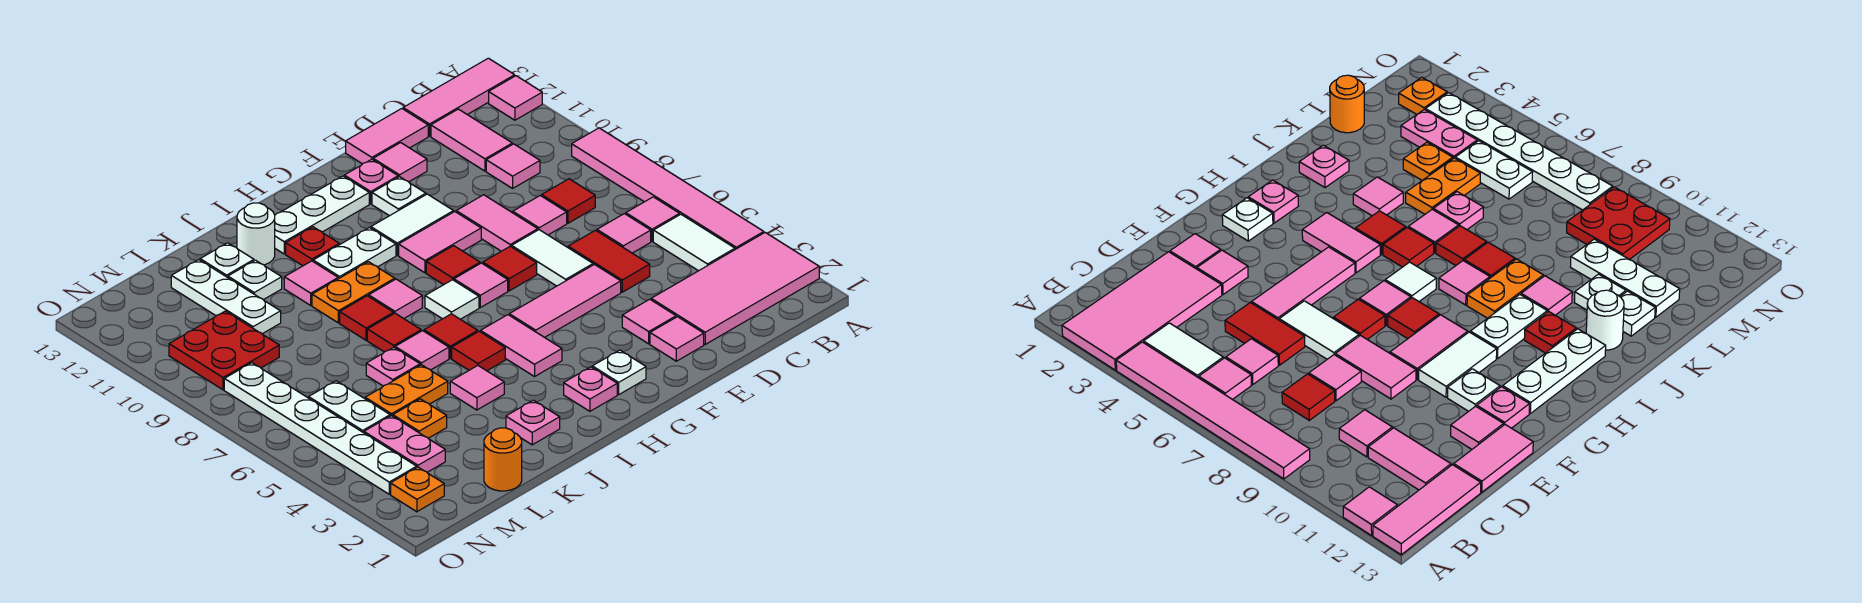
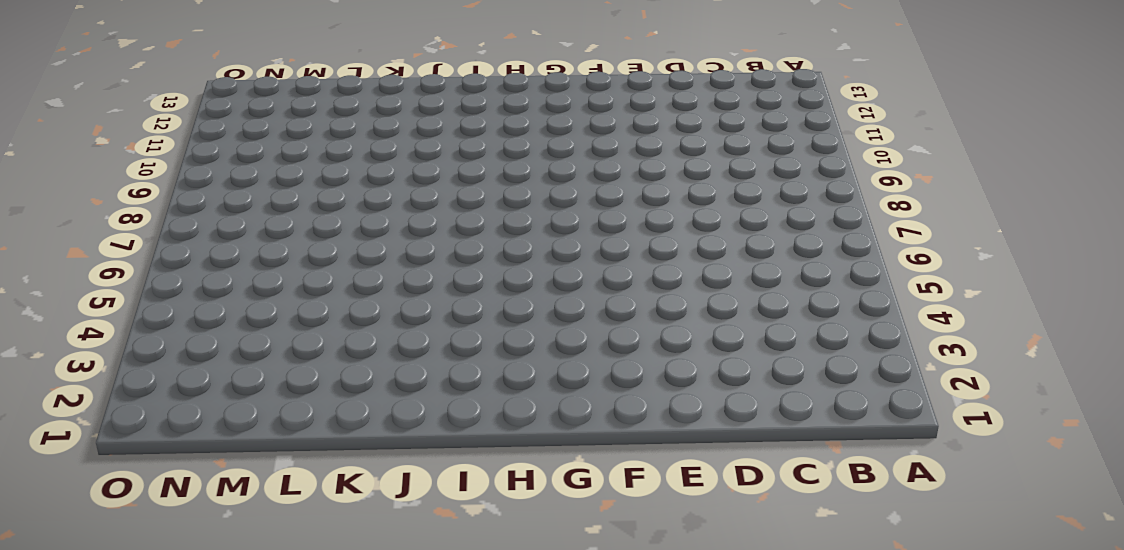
none -> pink 2x4 tile [651,233,819,344]
none -> pink 1x6 tile [572,128,764,249]
none -> pink 1x1 tile [489,76,542,120]
none -> pink 1x3 tile [403,58,515,136]

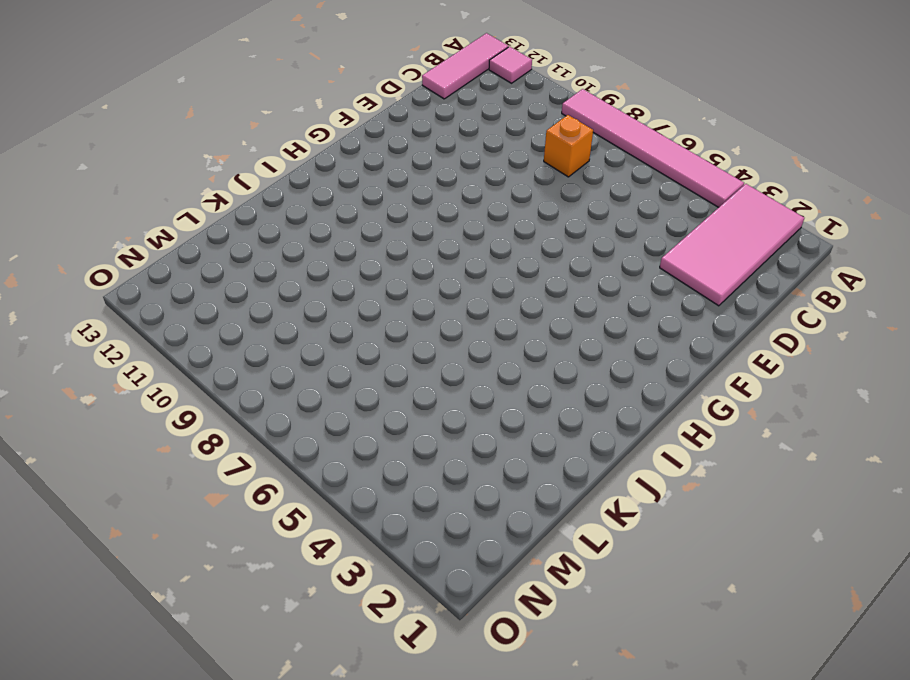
orange 1x1 brick [544,115,593,177] -> red 1x1 tile [542,179,595,223]
none -> white 1x2 tile [653,214,735,271]
none -> pink 1x1 tile [626,197,680,241]
none -> pink 1x1 tile [597,214,651,253]
none -> pink 1x1 tile [486,144,540,188]

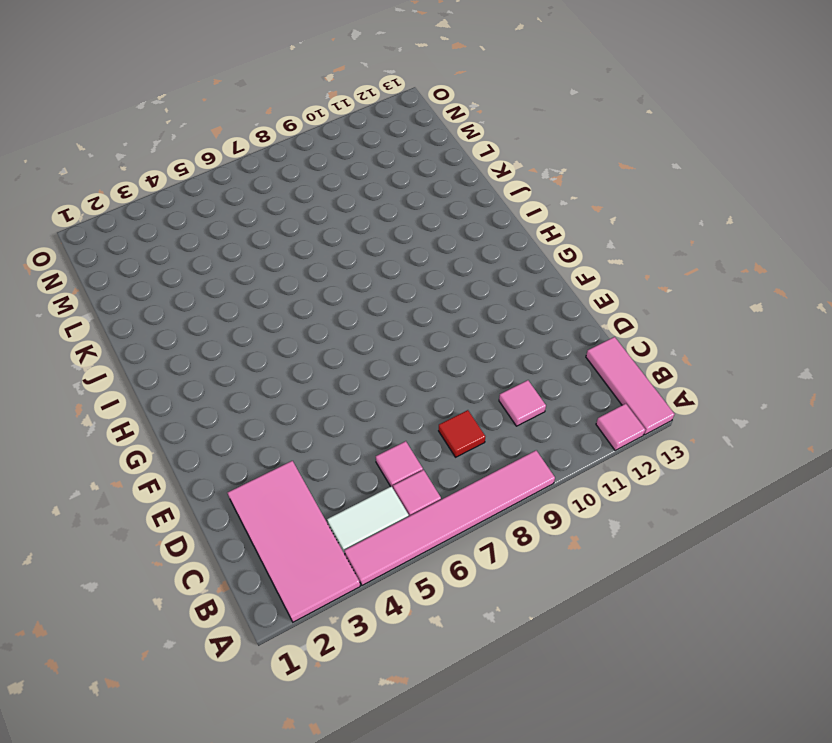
none -> pink 1x2 tile [431,109,512,171]
none -> red 1x2 tile [568,230,650,292]
none -> pink 1x1 tile [513,196,567,235]
none -> pink 1x2 tile [346,109,428,164]

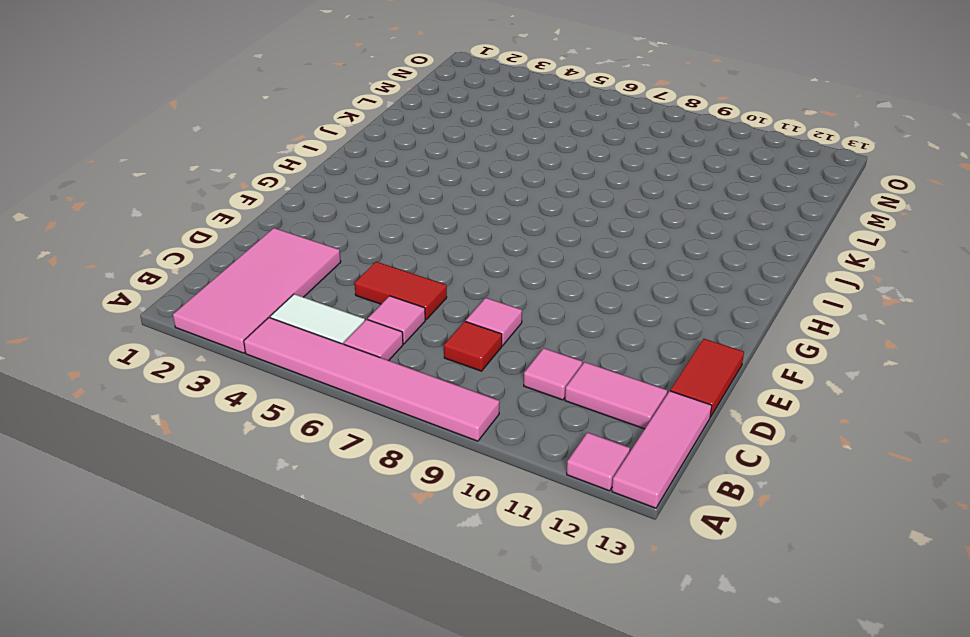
red 1x2 tile [670,339,744,417] -> pink 1x2 tile [346,109,428,164]
none -> pink 1x1 tile [650,317,704,361]
none -> pink 1x1 tile [622,299,676,344]
none -> pink 1x3 tile [509,265,621,337]
none -> white 1x2 tile [512,230,593,286]

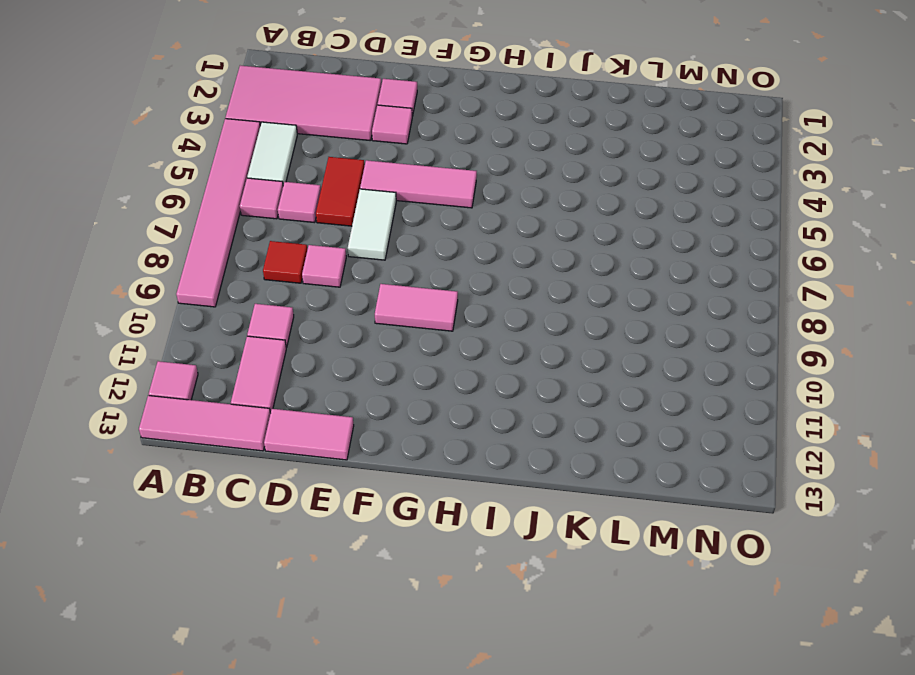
none -> pink 1x2 tile [456,195,538,251]
none -> pink 1x1 tile [373,143,427,182]
none -> red 1x1 tile [483,246,537,291]
none -> white 1x2 tile [371,194,454,255]

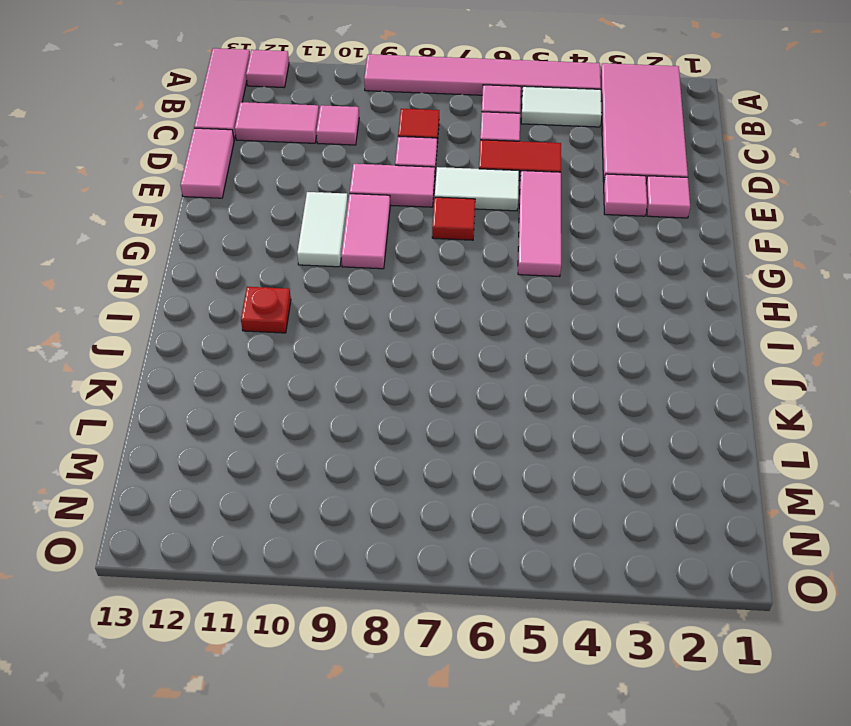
none -> pink 1x1 tile [373,143,427,182]
none -> white 1x1 plate [372,177,426,216]
none -> pink 1x1 plate [344,159,398,204]
none -> white 1x1 plate [592,350,646,395]

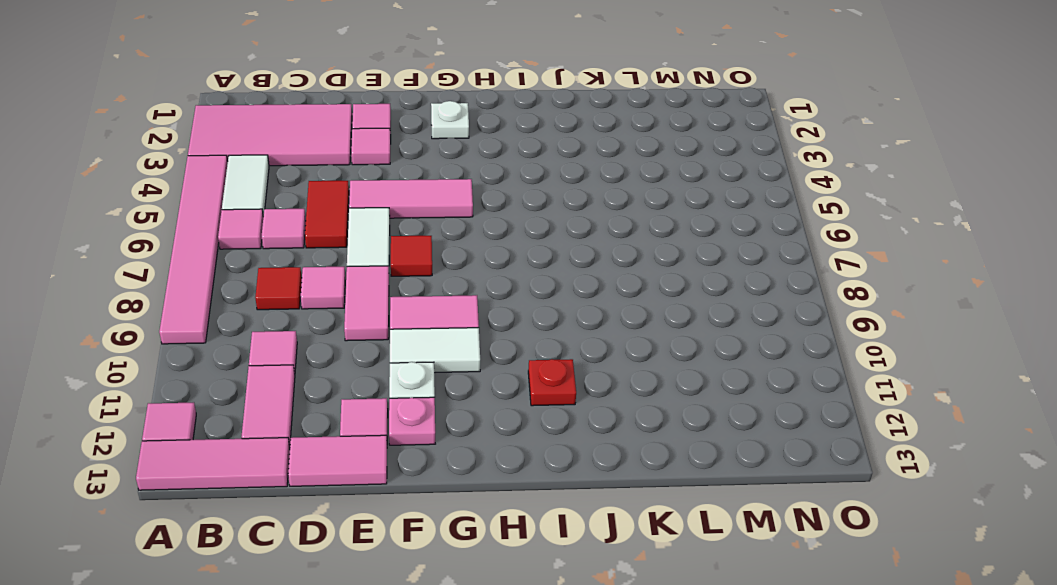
none -> pink 1x1 tile [454,263,508,307]
none -> red 1x1 tile [426,246,480,285]
none -> white 1x3 plate [275,176,369,254]
none -> pink 1x1 plate [564,367,617,411]

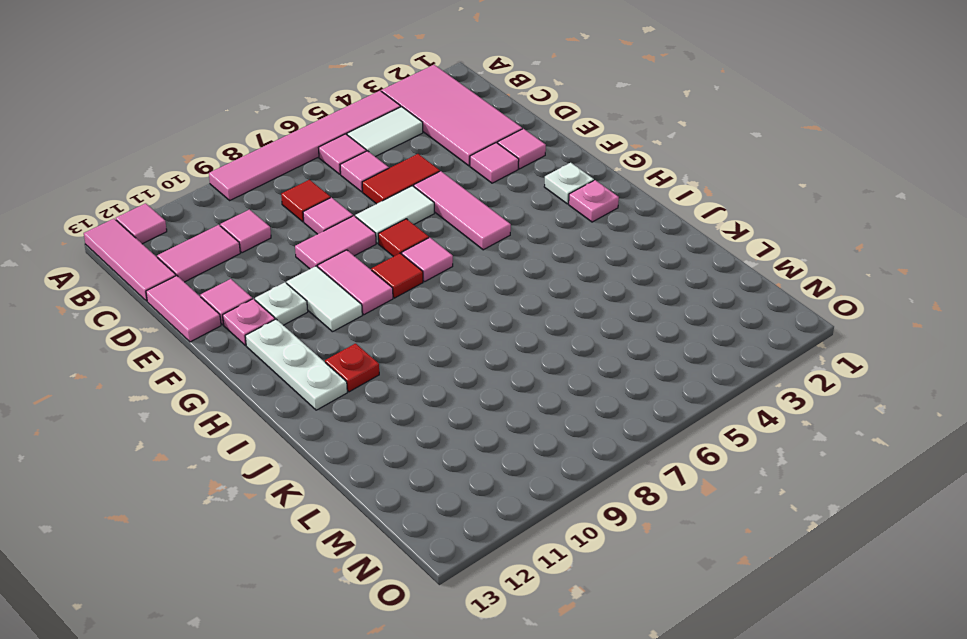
none -> pink 1x2 tile [480,315,562,377]
none -> white 1x1 tile [425,280,479,319]
none -> white 1x2 plate [313,228,396,279]
none -> red 1x1 tile [452,331,505,371]

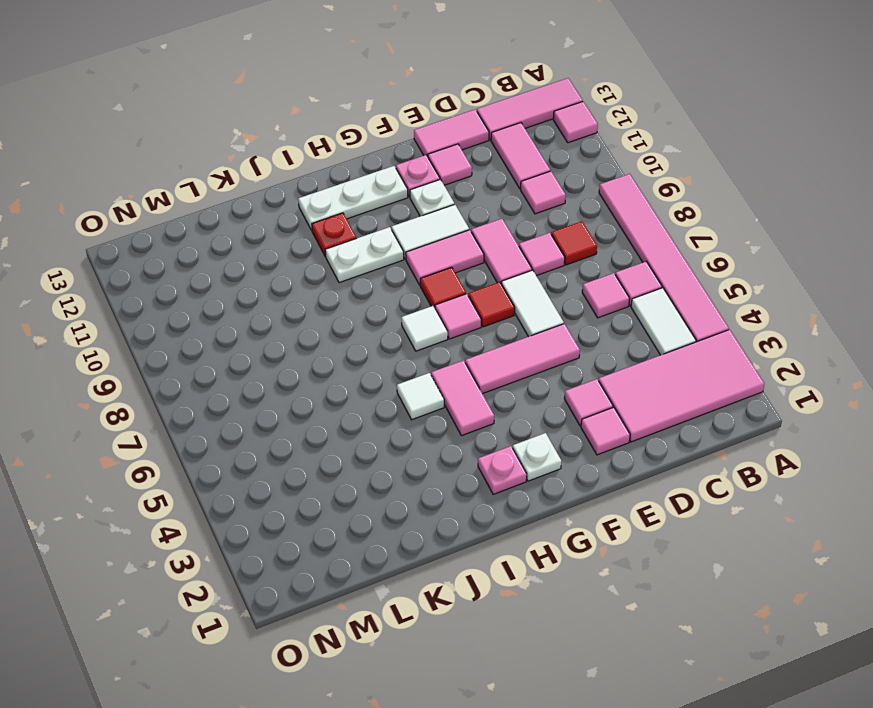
white 1x1 tile [397,373,444,420] -> red 1x1 tile [452,331,505,371]
none -> red 1x2 tile [568,230,650,292]
none -> red 1x1 tile [424,314,478,358]
none -> pink 1x1 tile [369,279,422,319]
none -> orange 1x2 plate [312,262,395,323]

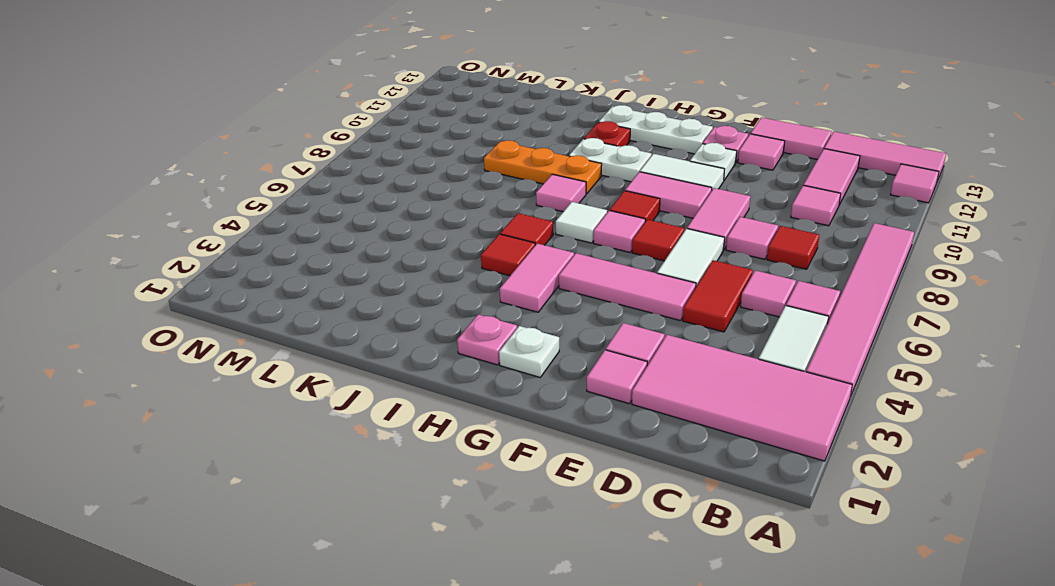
orange 1x3 plate [484,140,602,194] -> orange 1x2 plate [312,262,395,323]
none -> pink 1x1 plate [506,400,560,445]
none -> pink 1x1 tile [450,366,504,410]
none -> pink 1x1 tile [395,331,449,370]
none -> red 1x1 tile [367,313,421,352]

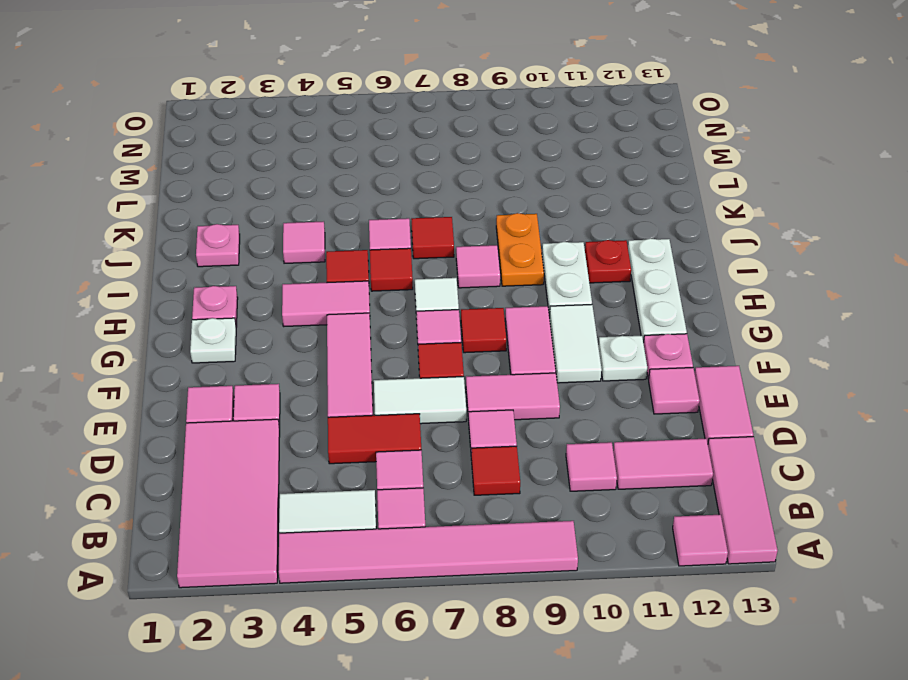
none -> red 1x1 tile [340,296,394,340]
none -> pink 1x1 tile [284,261,338,305]
none -> white 1x1 round brick [237,203,275,265]
none -> orange 1x2 plate [365,365,448,416]

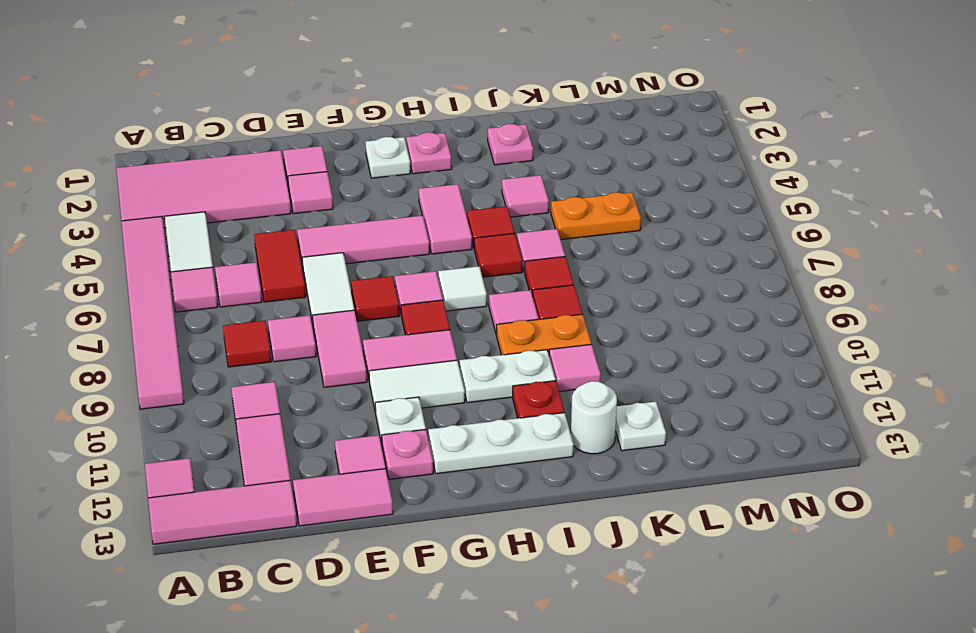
none -> pink 1x1 plate [366,347,420,386]
none -> white 1x1 plate [228,260,282,300]
none -> orange 1x1 round brick [484,428,522,491]
none -> orange 1x1 plate [393,399,447,438]

